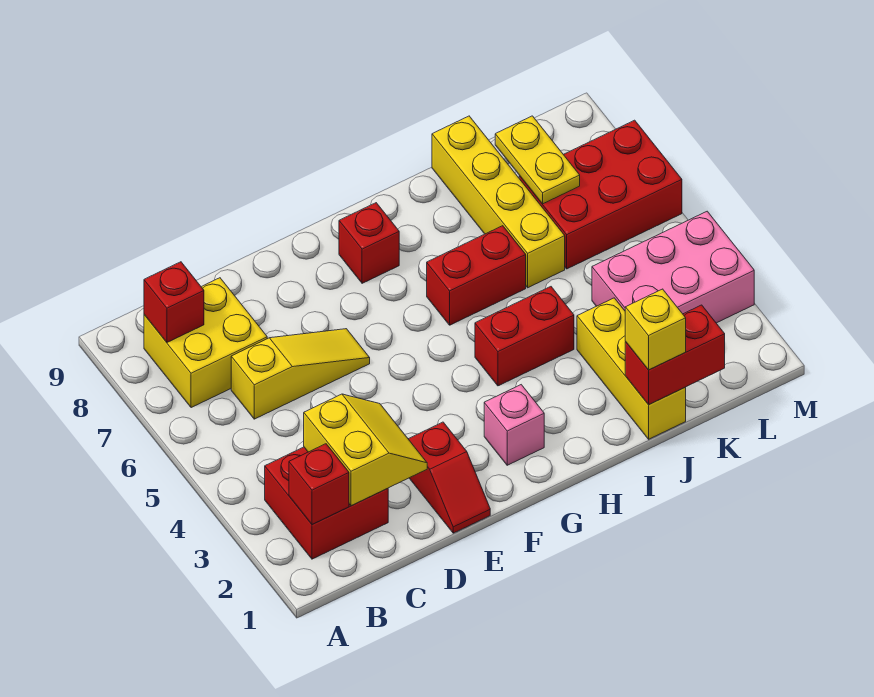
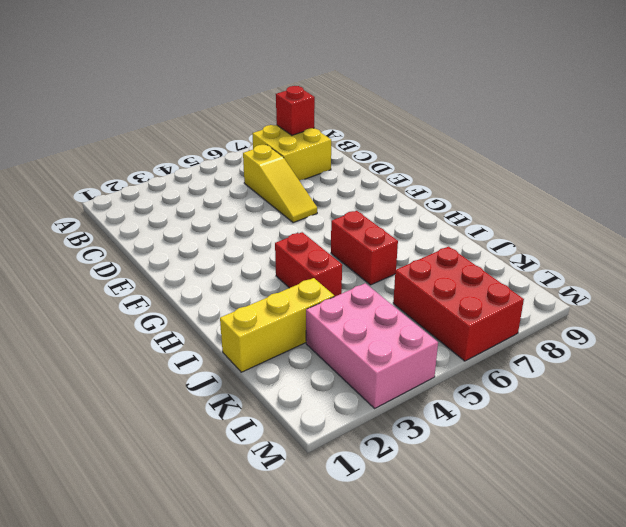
none -> red 2x2 brick [265,447,388,559]
none -> red 1x2 slope [409,422,490,533]
none -> pink 1x1 brick [484,385,544,465]

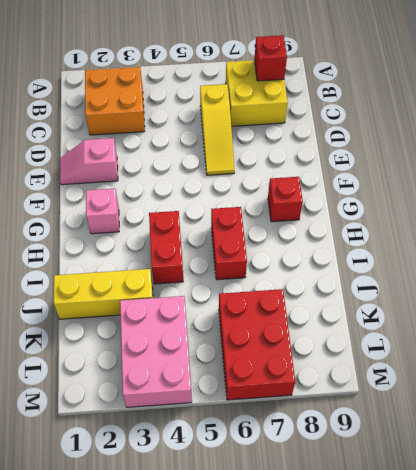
orange 2x2 brick [85,67,145,135] -> red 2x2 brick [265,447,388,559]
pink 1x2 slope [60,138,118,185] -> red 1x2 slope [409,422,490,533]
none -> yellow 1x4 brick [432,116,565,288]
none -> red 1x1 brick [289,444,349,525]
none -> yellow 2x2 slope [304,394,427,506]

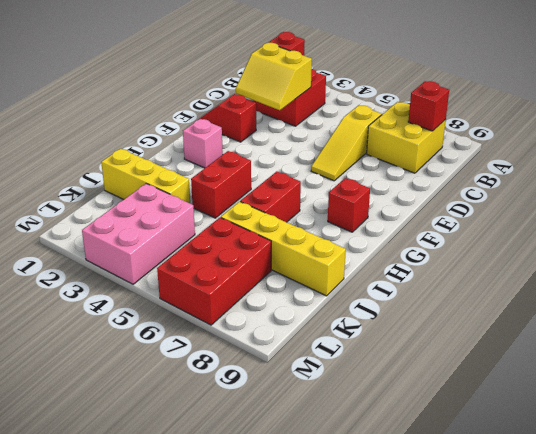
none -> red 1x2 brick [625,305,725,405]
none -> yellow 1x2 plate [495,116,580,204]
none -> yellow 1x1 brick [625,289,686,370]

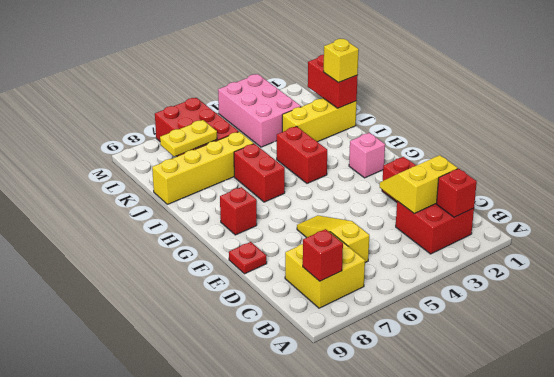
red 1x1 plate [229,242,267,274] -> none

